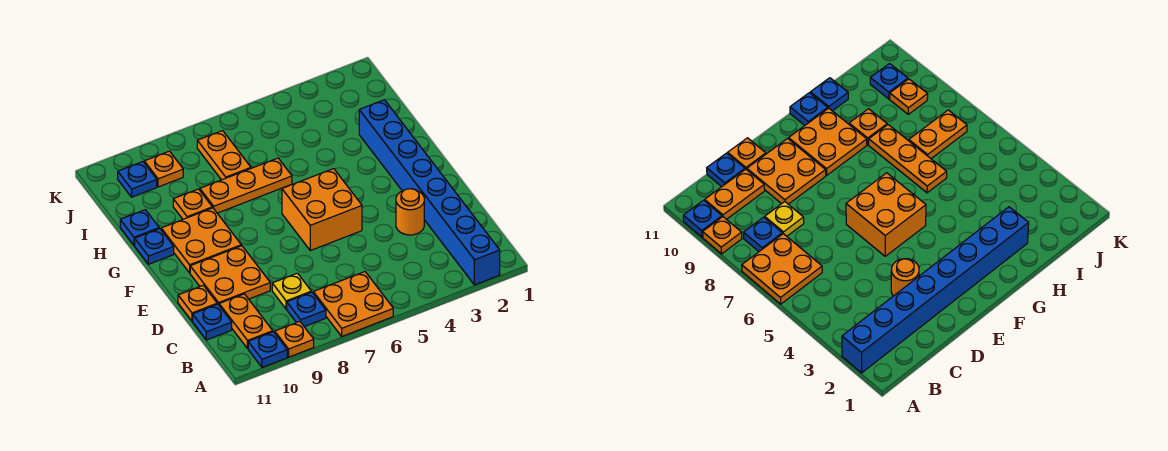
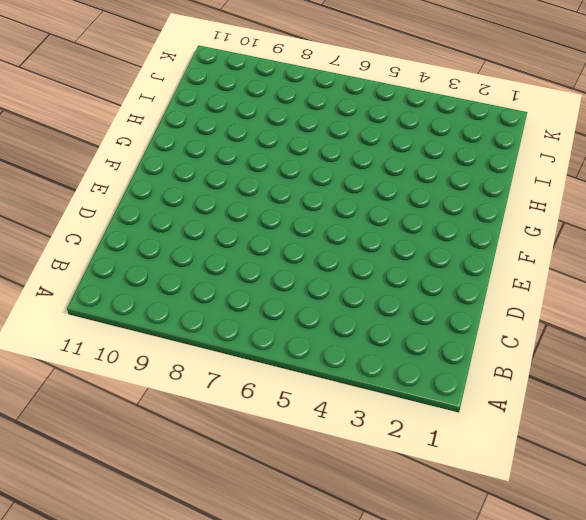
none -> blue 1x8 brick [359,100,500,285]
none -> orange 2x2 plate [313,272,393,336]
none -> orange 1x1 plate [275,321,314,357]

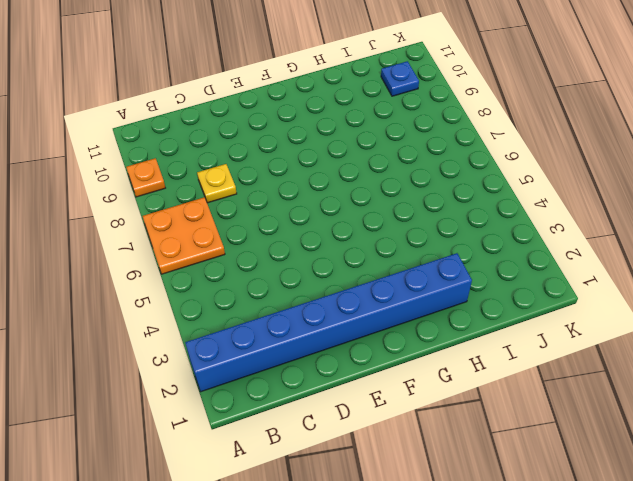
none -> blue 1x1 plate [248,332,287,367]
none -> blue 1x1 plate [287,292,326,327]
none -> orange 1x2 plate [219,294,273,349]

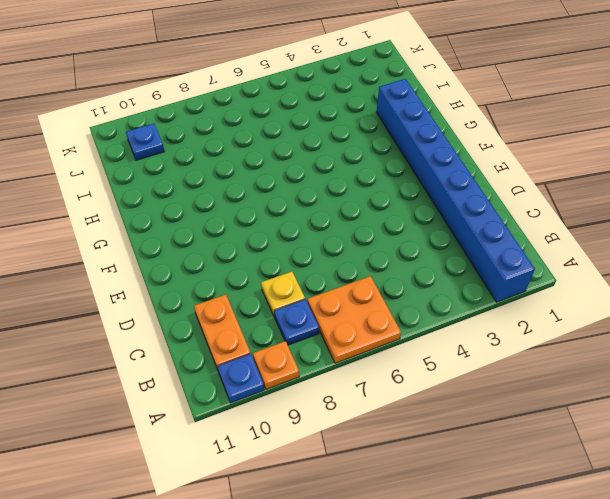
none -> blue 1x1 plate [193,304,232,340]
none -> orange 1x1 round brick [396,189,424,235]
none -> orange 2x2 plate [190,246,270,305]

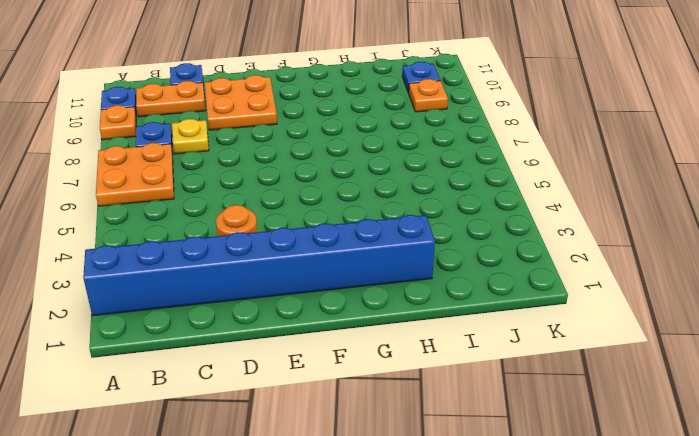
none -> orange 1x1 plate [178,285,217,321]
none -> orange 2x2 brick [282,169,362,251]
none -> orange 2x2 plate [161,208,241,273]

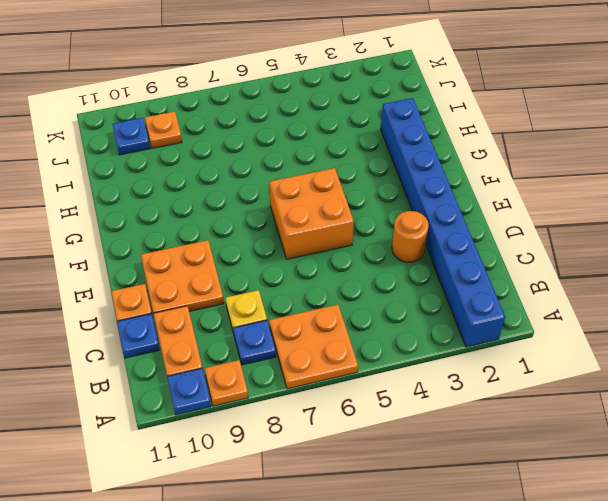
none -> orange 2x2 plate [161,208,241,273]
none -> blue 1x1 plate [135,229,174,264]
none -> orange 1x3 plate [200,158,292,213]

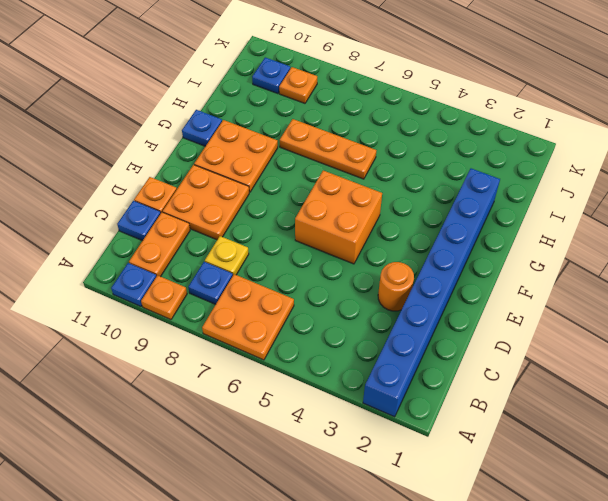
none -> orange 1x1 plate [173,189,212,219]
none -> blue 1x1 plate [120,210,159,245]
none -> orange 1x2 plate [197,131,251,180]

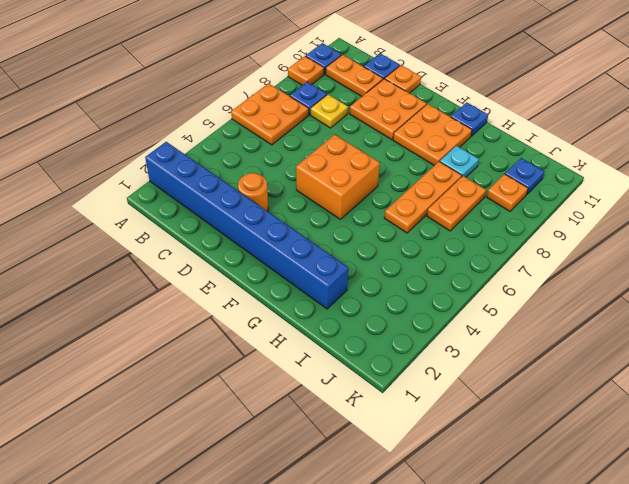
cyan 1x1 plate [440,146,479,177] -> orange 1x1 plate [173,189,212,219]
orange 1x2 plate [427,176,486,231] -> orange 1x2 plate turned to [197,131,251,180]
none -> blue 1x1 plate [120,210,159,245]

